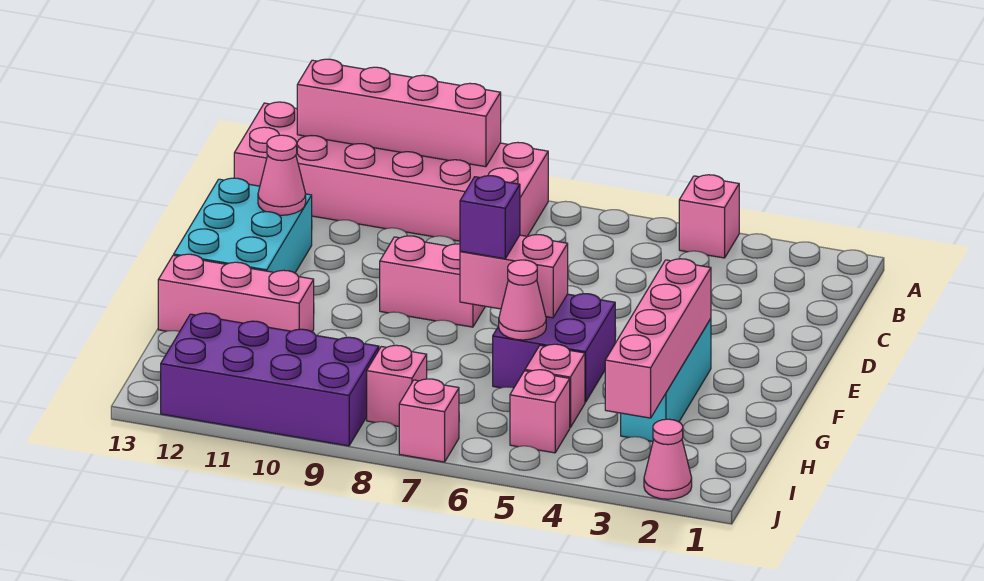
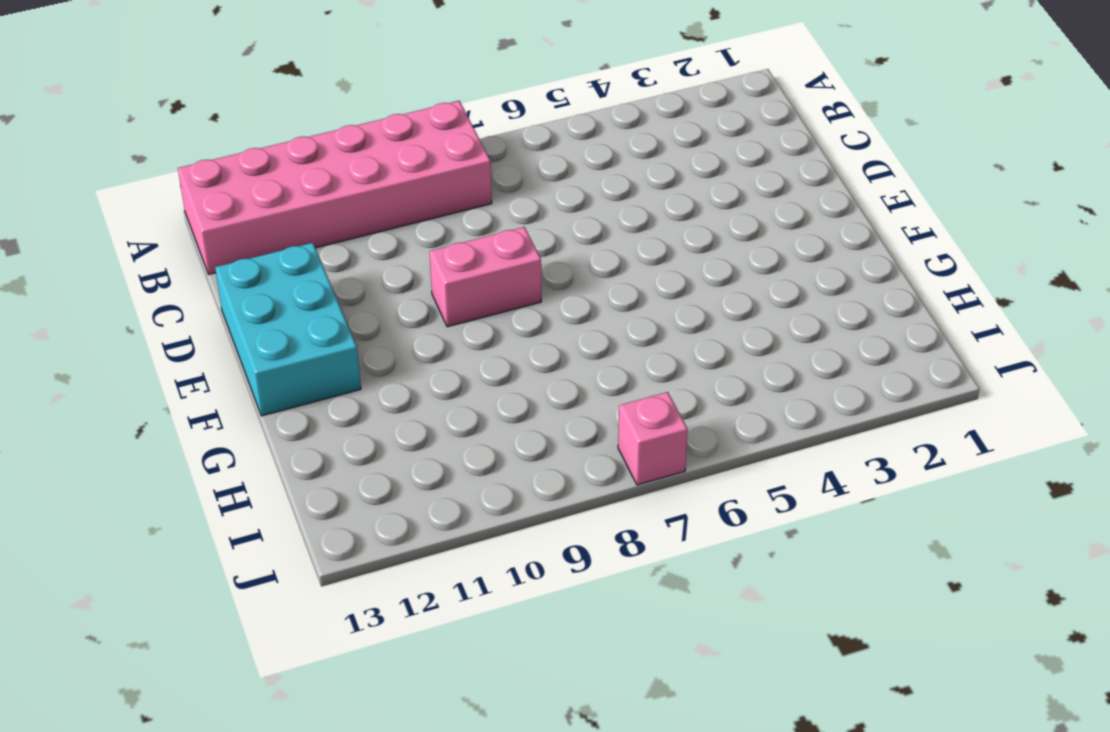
none -> pink 1x1 brick [679,175,739,258]
none -> cyan 1x3 brick [621,319,711,441]
none -> purple 2x2 brick [493,294,615,402]

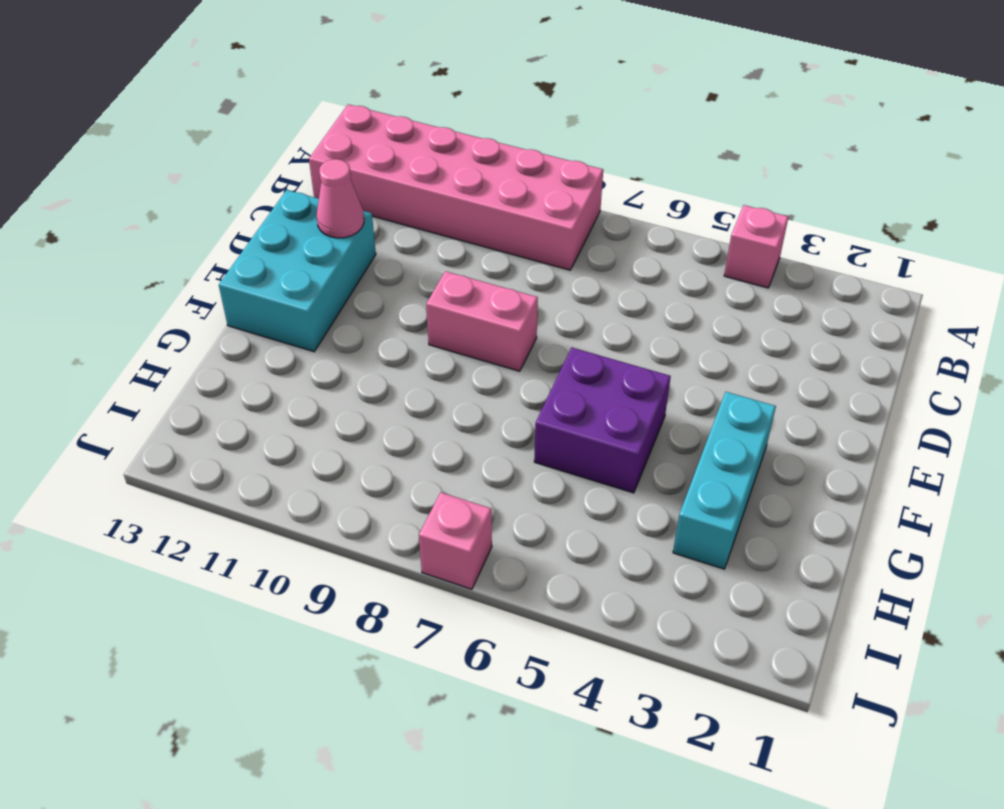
none -> pink 1x3 brick [158,254,314,332]
none -> pink 1x1 brick [525,344,585,427]
none -> pink 1x1 brick [510,370,570,453]

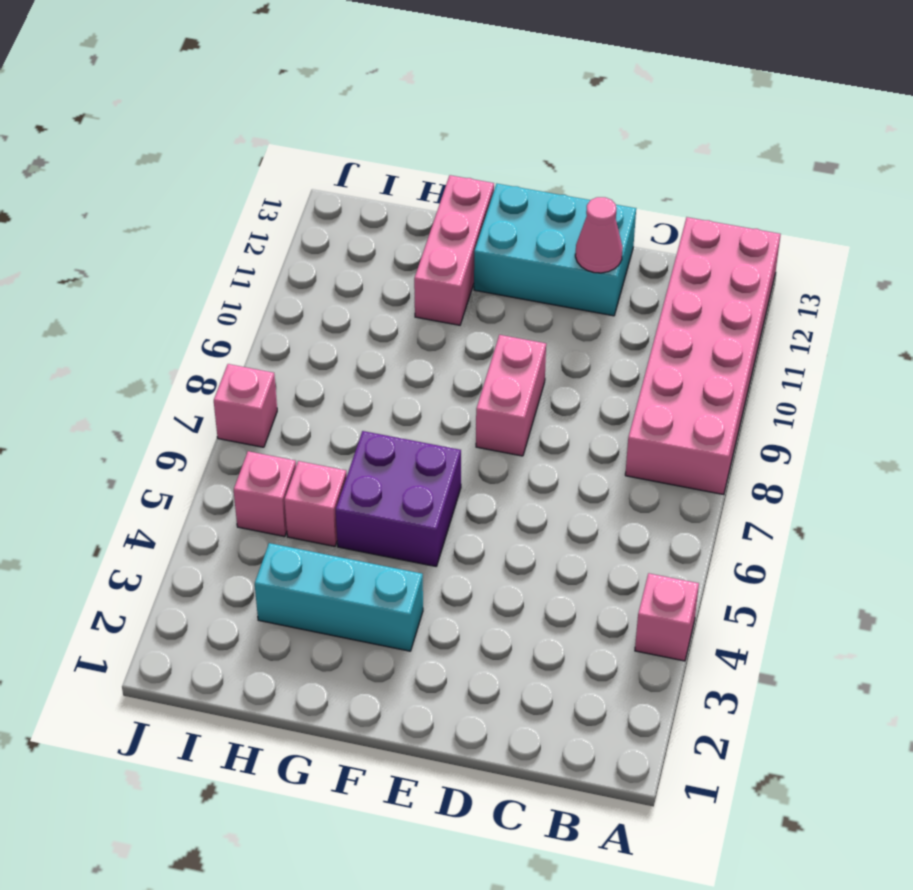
none -> pink 1x1 brick [367,345,427,426]
none -> purple 2x4 brick [161,313,379,446]
none -> pink 1x1 cone [644,419,692,499]

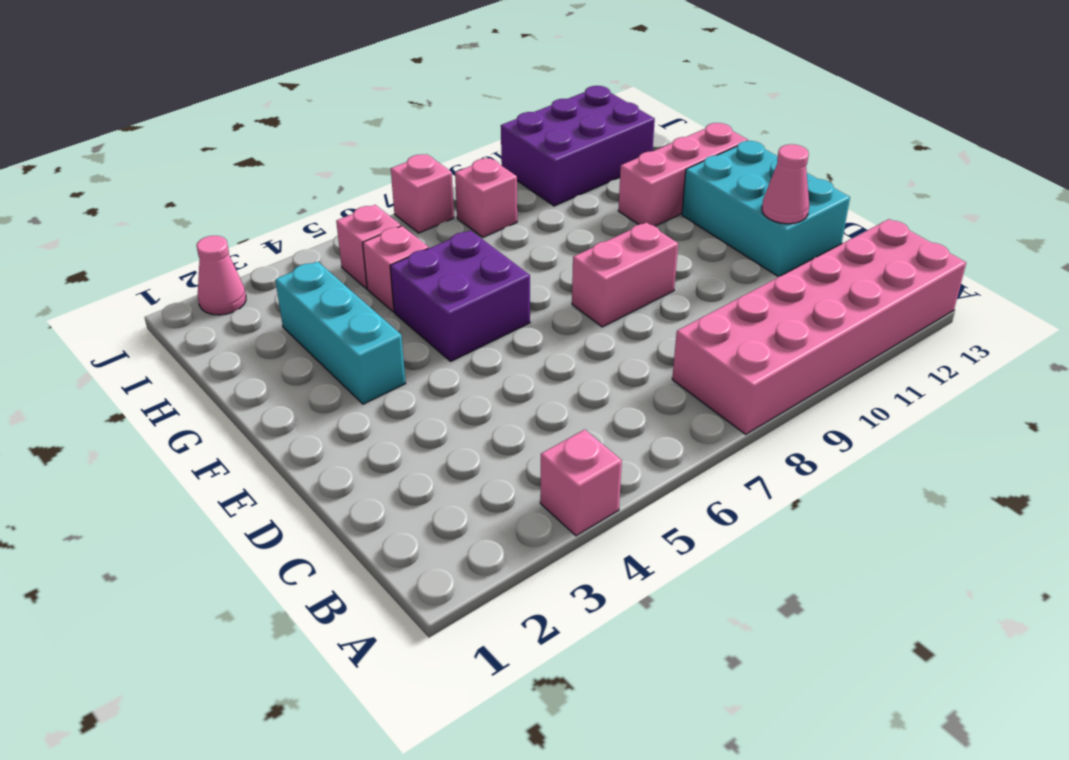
purple 2x3 brick [501,86,655,206] -> purple 2x4 brick [161,313,379,446]
none -> pink 1x4 brick [297,59,501,167]
none -> pink 1x4 brick [605,259,711,418]
none -> pink 1x2 brick [460,235,568,318]

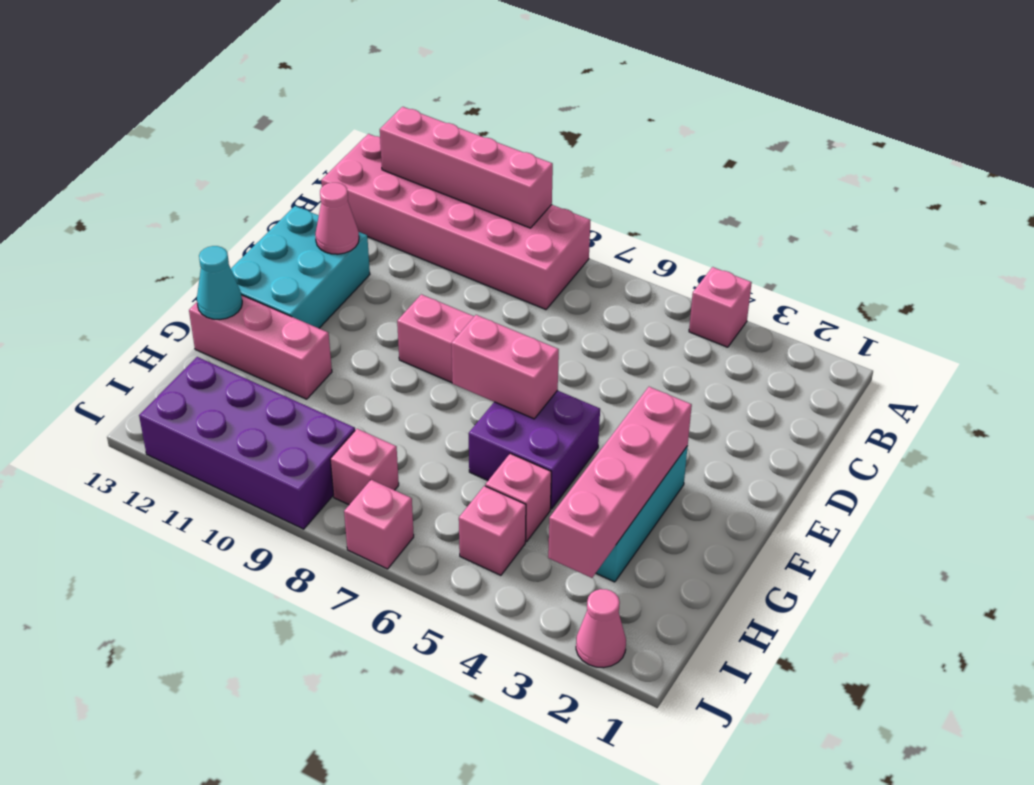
cyan 1x1 cone [197,246,242,320] -> none
none -> pink 1x1 cone [499,260,546,340]
none -> purple 1x1 brick [460,176,520,259]

